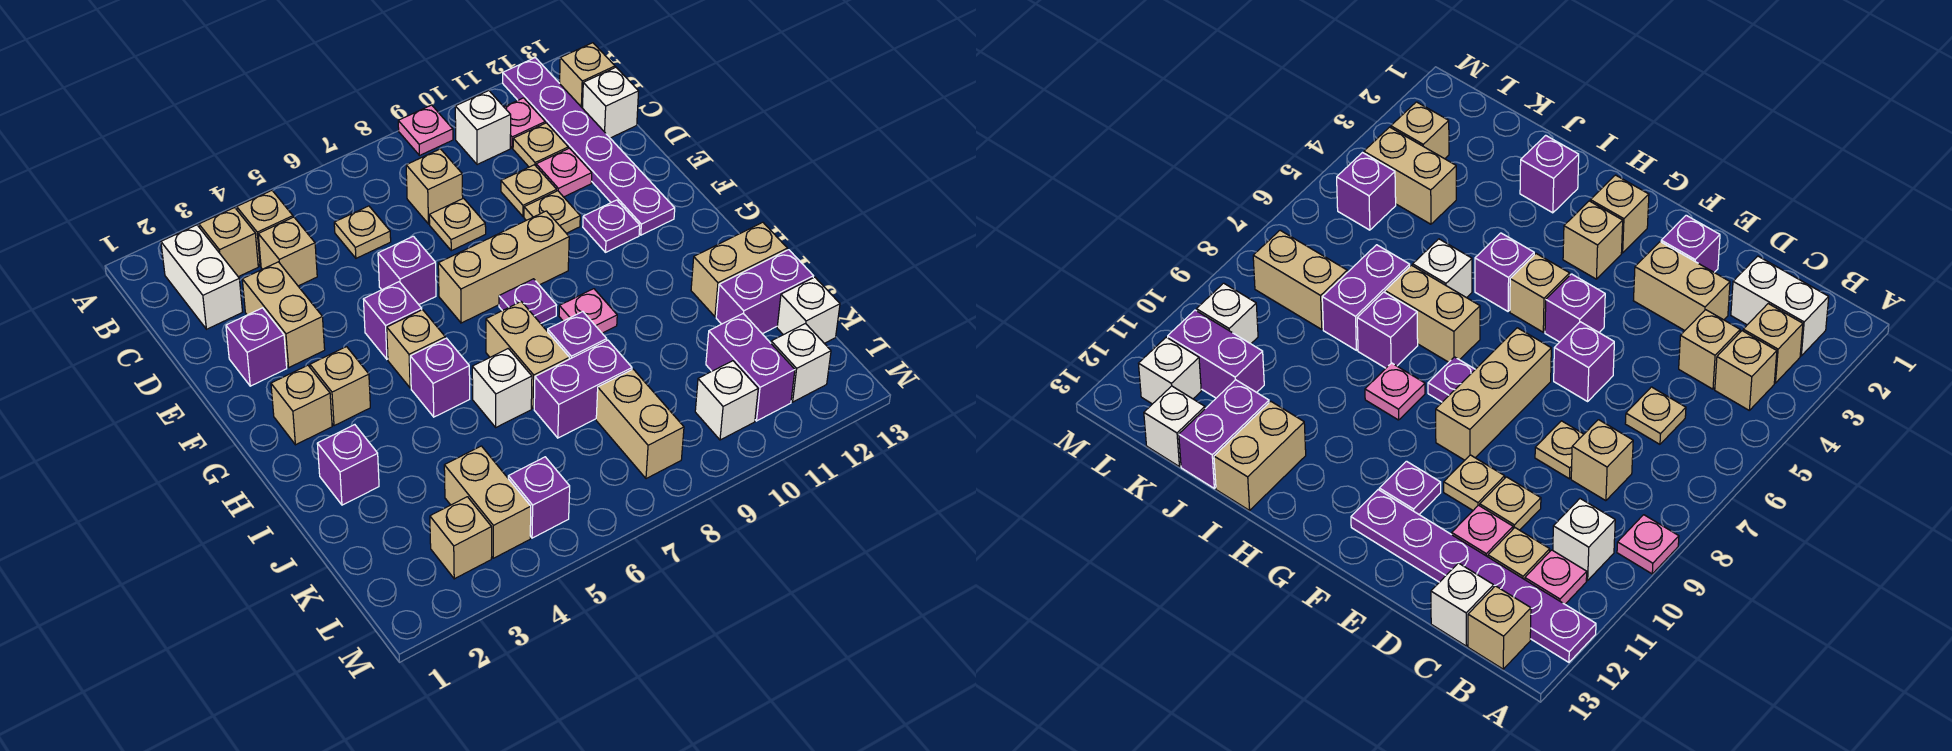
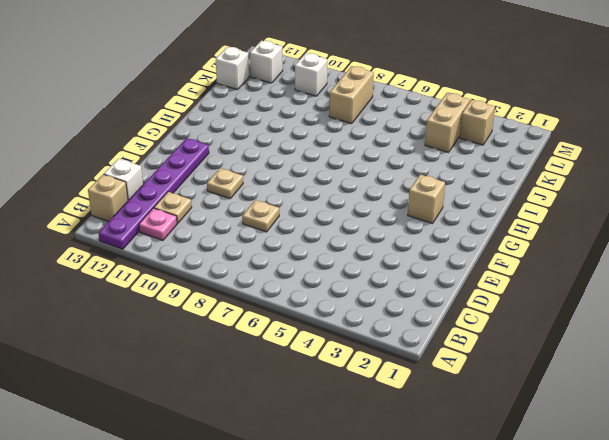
none -> pink 1x1 plate [398,105,453,155]
none -> white 1x2 brick [161,225,242,329]
none -> tan 1x1 brick [199,208,258,277]
none -> tan 1x1 brick [237,191,293,266]

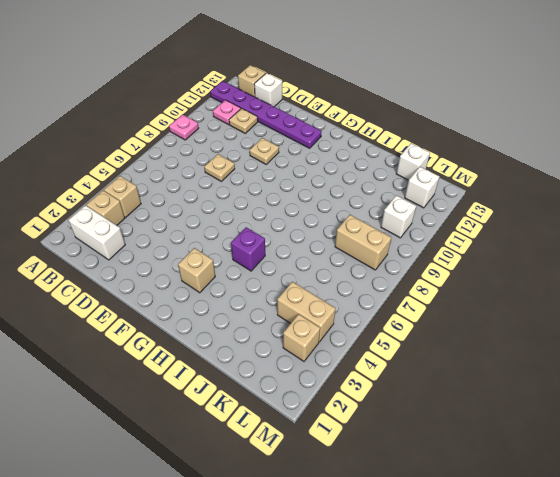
none -> white 1x1 brick [455,91,511,165]
none -> tan 1x1 brick [258,217,317,286]
none -> tan 1x1 plate [334,206,391,258]
none -> tan 1x1 brick [406,149,463,224]

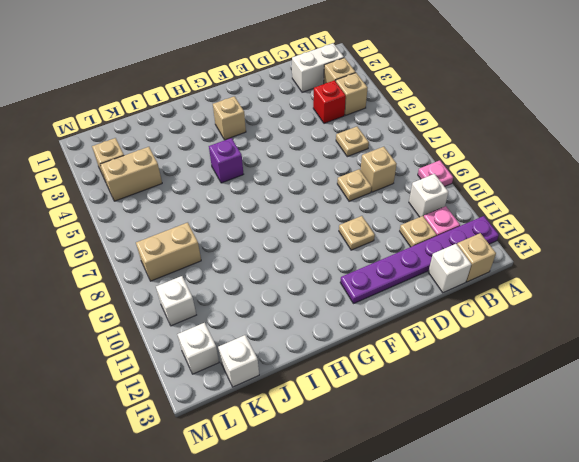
red 1x1 brick [313,80,346,123] -> tan 1x1 brick [258,217,317,286]
none -> tan 1x2 brick [242,262,325,367]
none -> tan 1x1 plate [501,165,557,216]
none -> pink 1x1 plate [536,148,592,197]
none -> purple 1x1 brick [226,308,287,386]

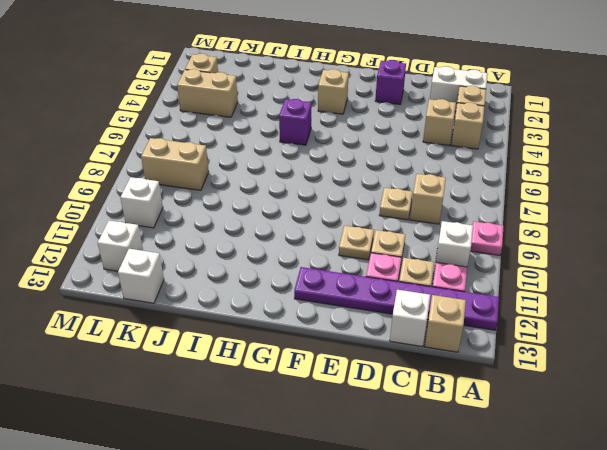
none -> tan 1x1 plate [334,206,391,258]
none -> tan 1x2 brick [242,262,325,367]
none -> purple 1x1 brick [378,236,436,305]
none -> purple 1x1 brick [363,282,422,359]

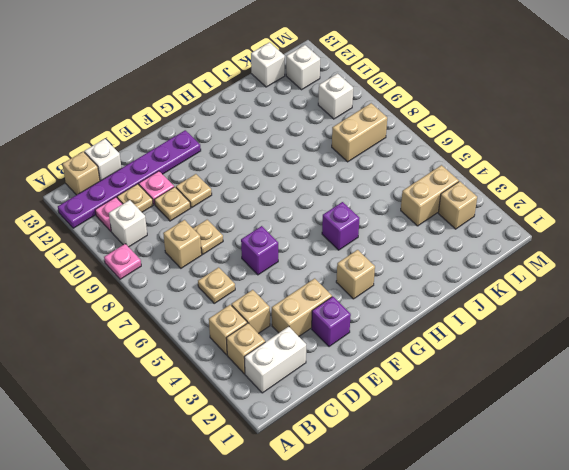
none -> purple 1x1 brick [363,282,422,359]
none -> tan 1x3 brick [438,211,569,323]
none -> purple 1x1 plate [583,200,640,252]
none -> tan 1x1 brick [271,365,332,445]

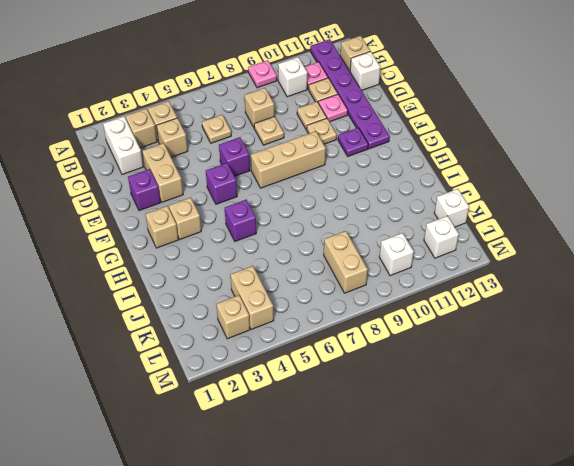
none -> tan 1x1 brick [387,310,445,388]
none -> purple 1x1 plate [499,279,557,324]
none -> tan 1x2 brick [486,302,569,409]
none -> pink 1x1 plate [559,289,617,333]

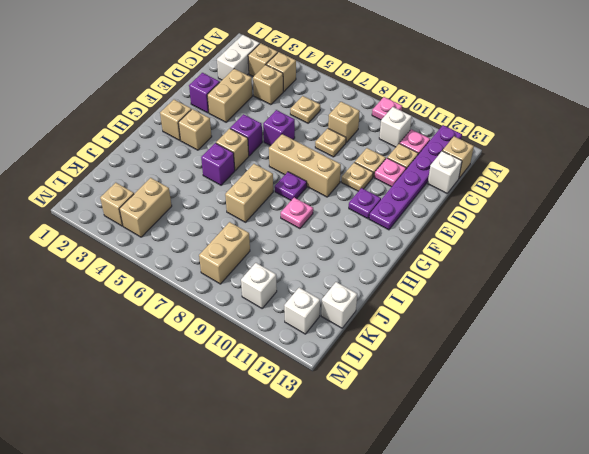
none -> purple 1x1 brick [317,425,379,505]
none -> white 1x1 brick [472,349,532,427]
none -> purple 1x1 brick [548,312,607,359]
none -> tan 1x2 brick [691,222,787,317]

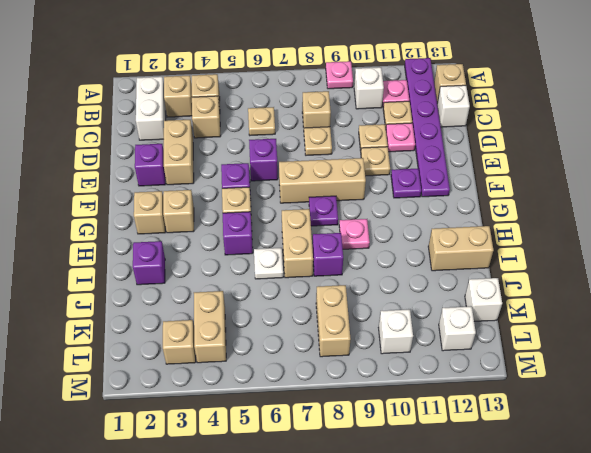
white 1x1 plate [254,248,283,279] -> white 1x1 brick [472,349,532,427]
none -> purple 1x2 brick [534,340,632,438]
none -> purple 1x2 brick [716,250,813,334]
none -> purple 1x2 brick [706,313,795,421]
none -> purple 1x1 brick [508,457,570,538]

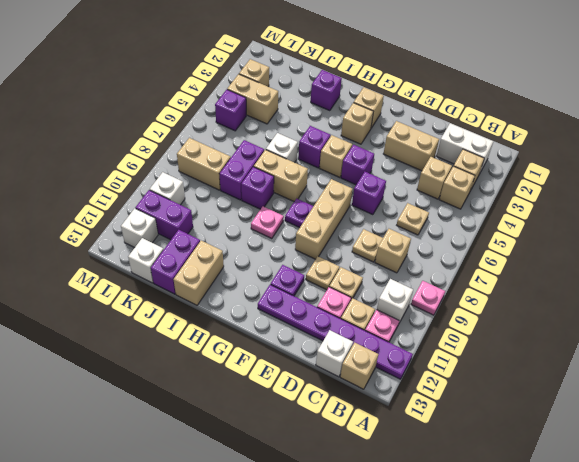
none -> purple 1x1 brick [226,308,287,386]

